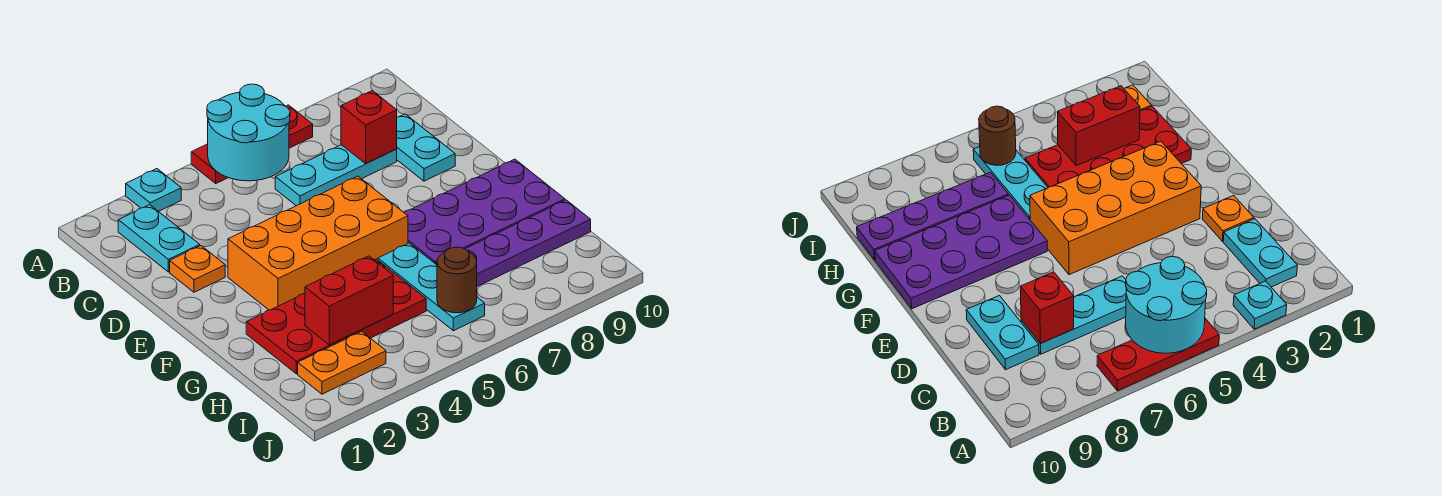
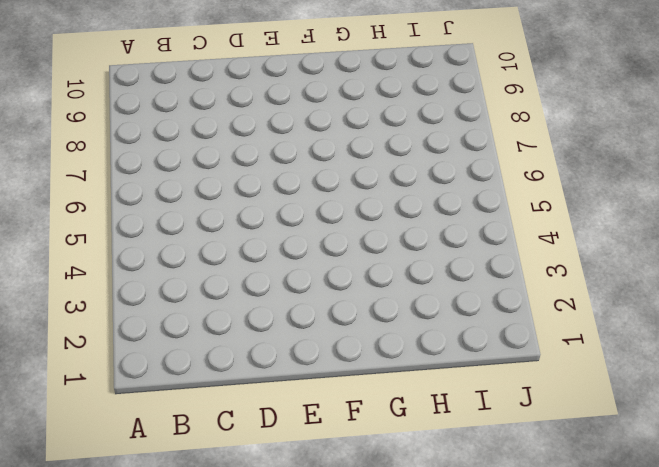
none -> cyan 1x1 plate [126,169,181,211]
none -> red 1x3 plate [191,105,313,183]
none -> cyan 1x2 plate [118,205,200,272]

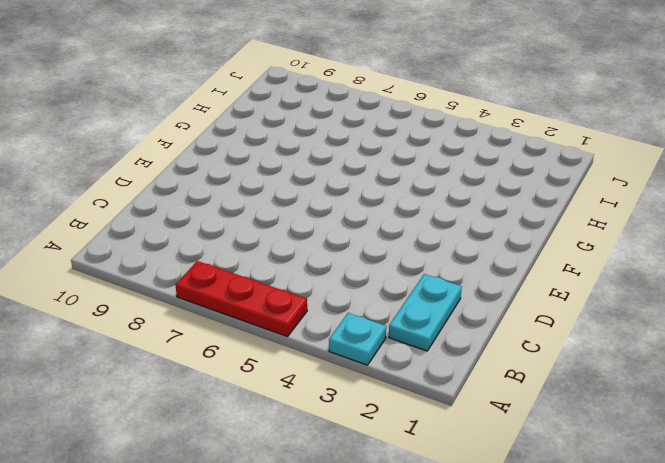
none -> cyan 1x3 plate [275,145,397,206]
none -> cyan 1x2 plate [397,114,455,181]
none -> orange 1x1 plate [170,246,225,292]

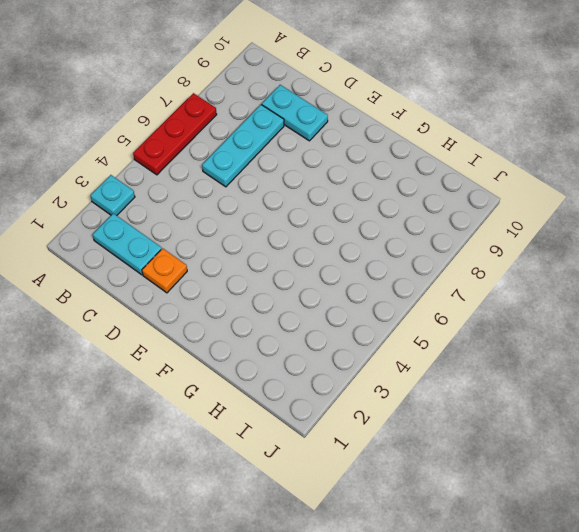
none -> orange 2x4 brick [228,176,408,310]
none -> purple 2x4 plate [404,159,565,264]
none -> red 2x4 plate [246,259,426,374]

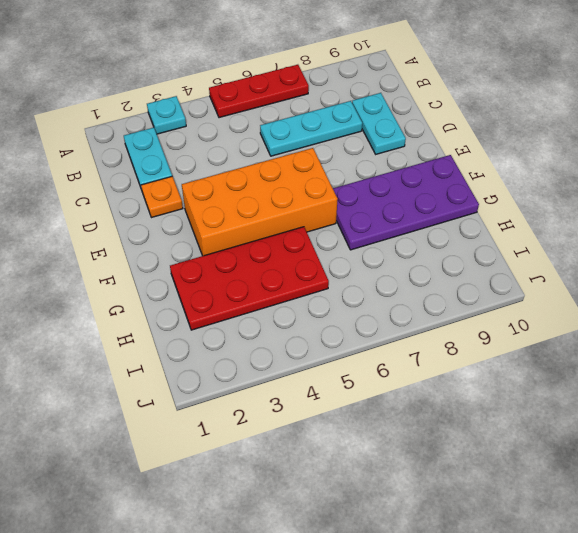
none -> cyan 1x3 plate [378,243,485,331]
none -> purple 1x4 plate [436,200,591,287]
none -> orange 1x2 plate [298,331,386,394]

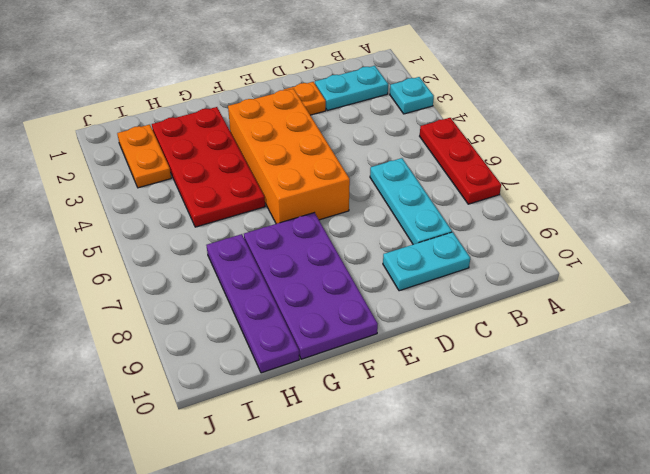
none -> cyan 1x3 plate [378,243,485,331]
none -> cyan 2x2 round brick [207,84,290,181]
none -> red 1x1 brick [341,91,397,164]

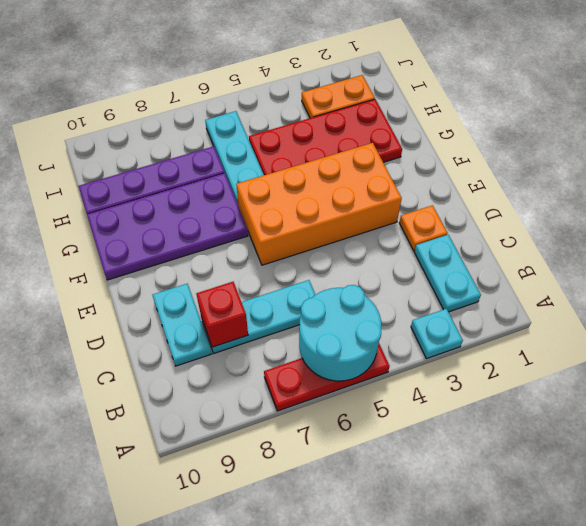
none -> red 1x2 brick [305,256,393,345]
none -> brown 1x1 round brick [437,247,477,313]

